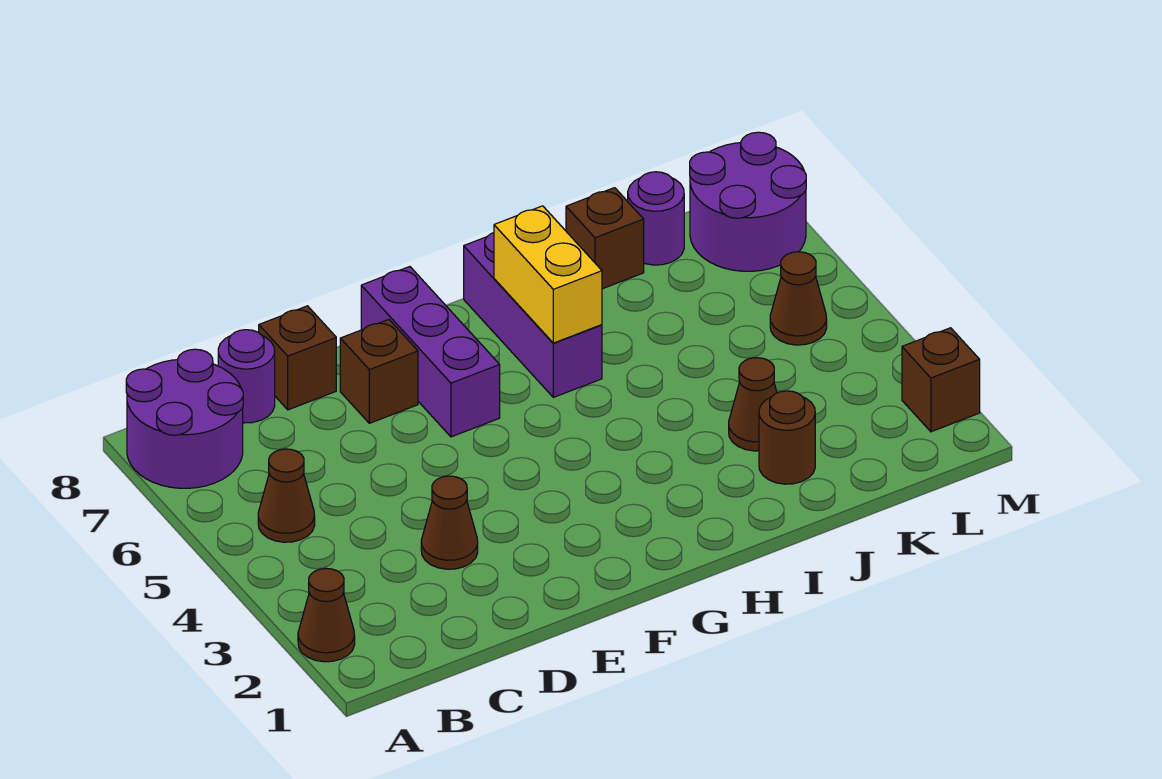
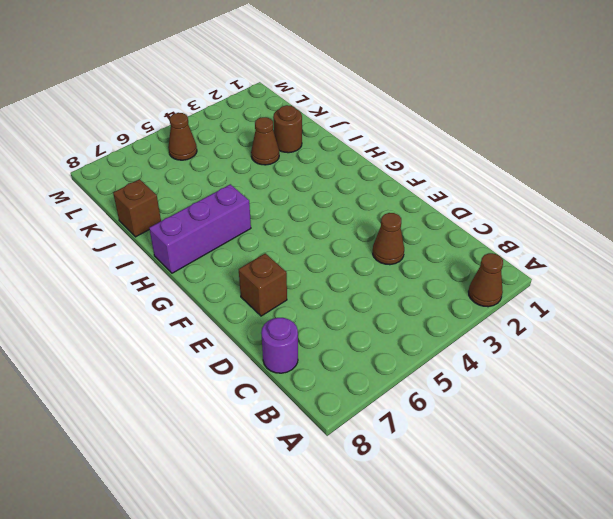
none -> purple 2x2 round brick [126,349,243,488]
none -> brown 1x1 cone [258,449,315,542]
none -> brown 1x1 brick [259,306,337,410]

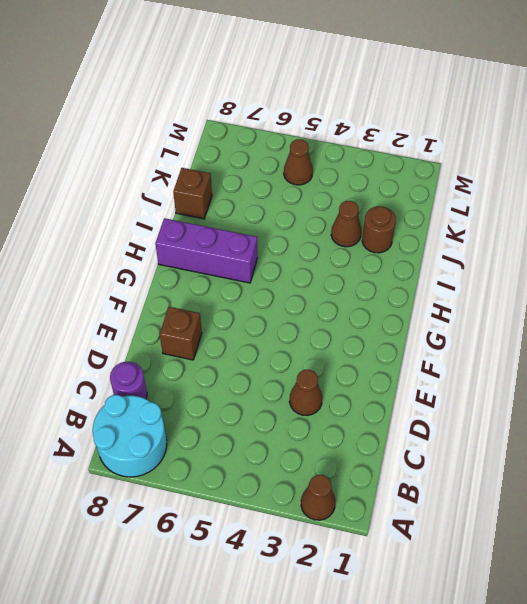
cyan 2x2 round brick [93,395,167,477] -> purple 2x2 round brick [126,349,243,488]
none -> brown 1x1 cone [258,449,315,542]
none -> brown 1x1 brick [259,306,337,410]
none -> purple 1x3 brick [361,267,500,437]

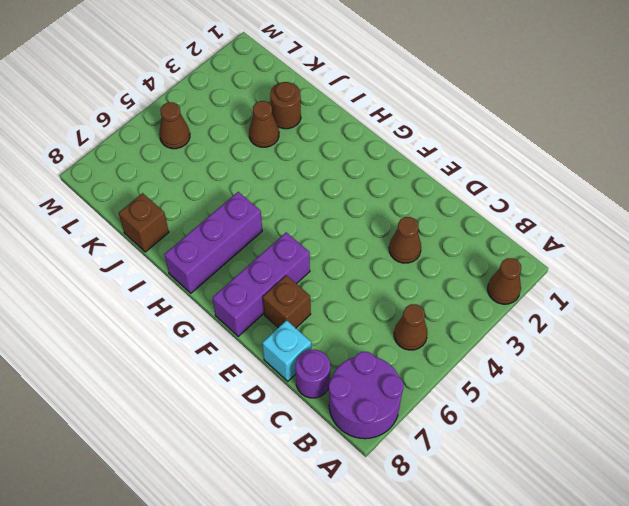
cyan 1x1 brick [262,320,311,381] -> brown 1x1 brick [259,306,337,410]
none -> purple 1x1 round brick [628,172,684,265]
none -> purple 2x2 round brick [690,132,806,271]
none -> brown 1x1 brick [902,328,980,432]

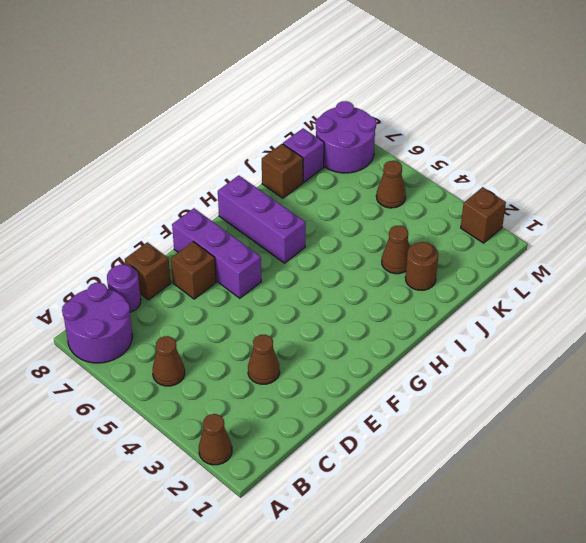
purple 1x1 brick [283,128,324,182] -> purple 1x1 round brick [628,172,684,265]
none -> yellow 1x2 brick [494,206,602,343]

